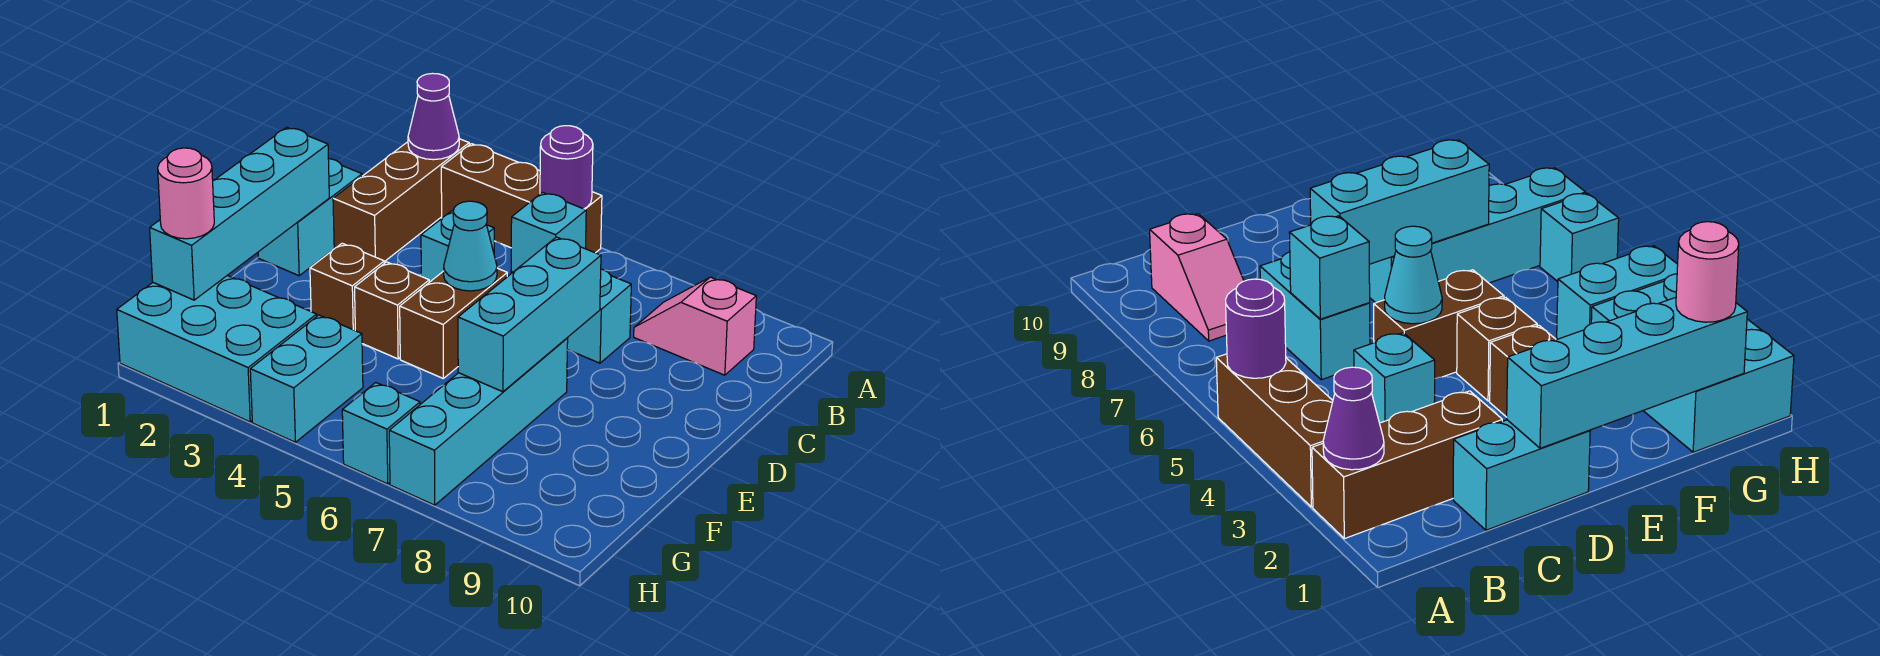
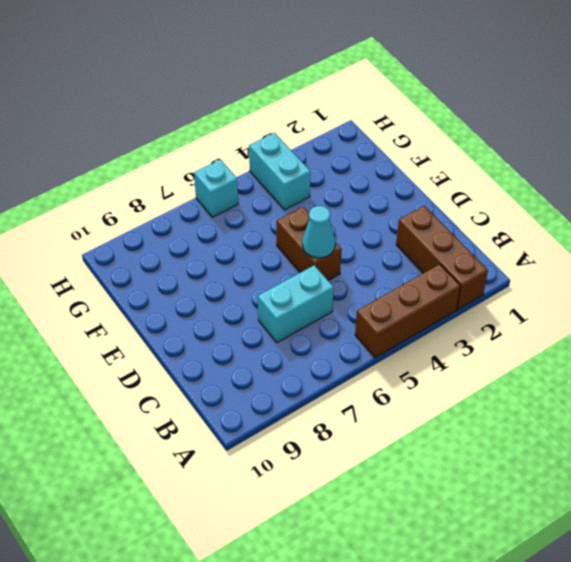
none -> pink 1x2 slope [634,277,756,375]
none -> cyan 1x2 brick [258,159,362,276]
none -> cyan 1x1 brick [421,211,494,282]

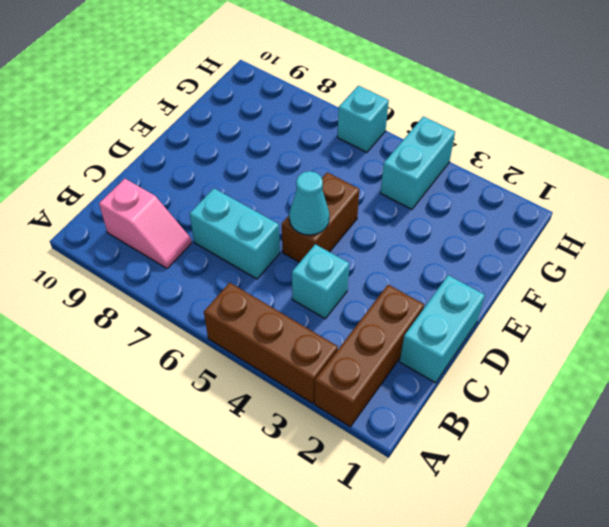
none -> brown 1x1 brick [310,243,384,330]
none -> brown 1x1 brick [355,262,429,359]
none -> cyan 1x4 brick [389,338,568,505]

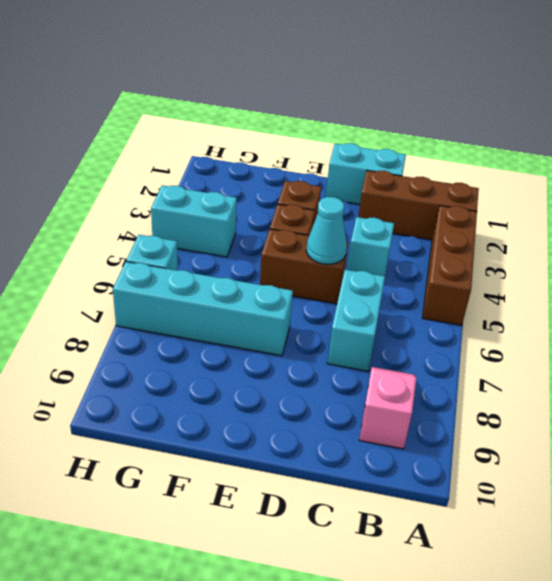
none -> cyan 2x3 brick [117,275,317,422]
none -> purple 1x1 cone [408,73,459,160]
none -> purple 1x1 round brick [540,126,593,209]

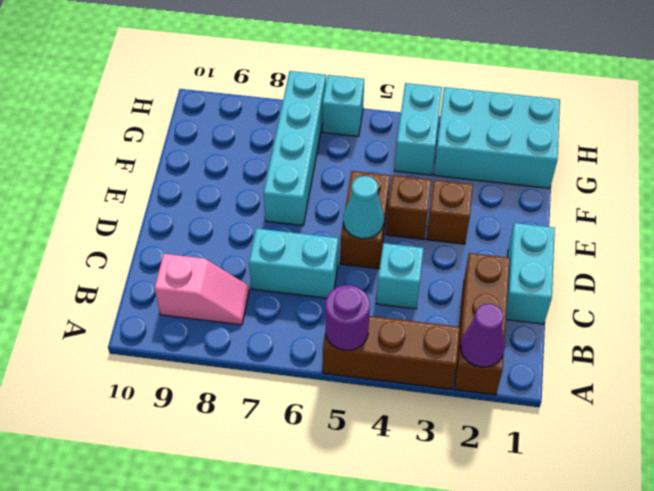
none -> cyan 1x1 brick [511,192,586,272]
none -> cyan 1x4 brick [150,127,329,300]
none -> cyan 1x3 brick [458,237,601,392]

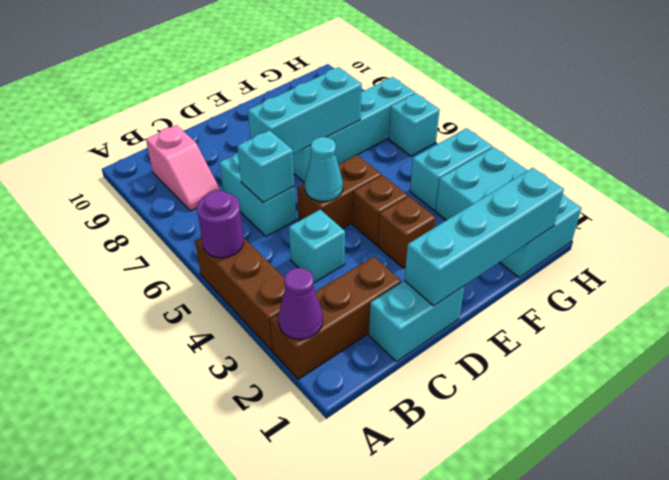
none -> pink 1x1 round brick [158,148,214,239]

